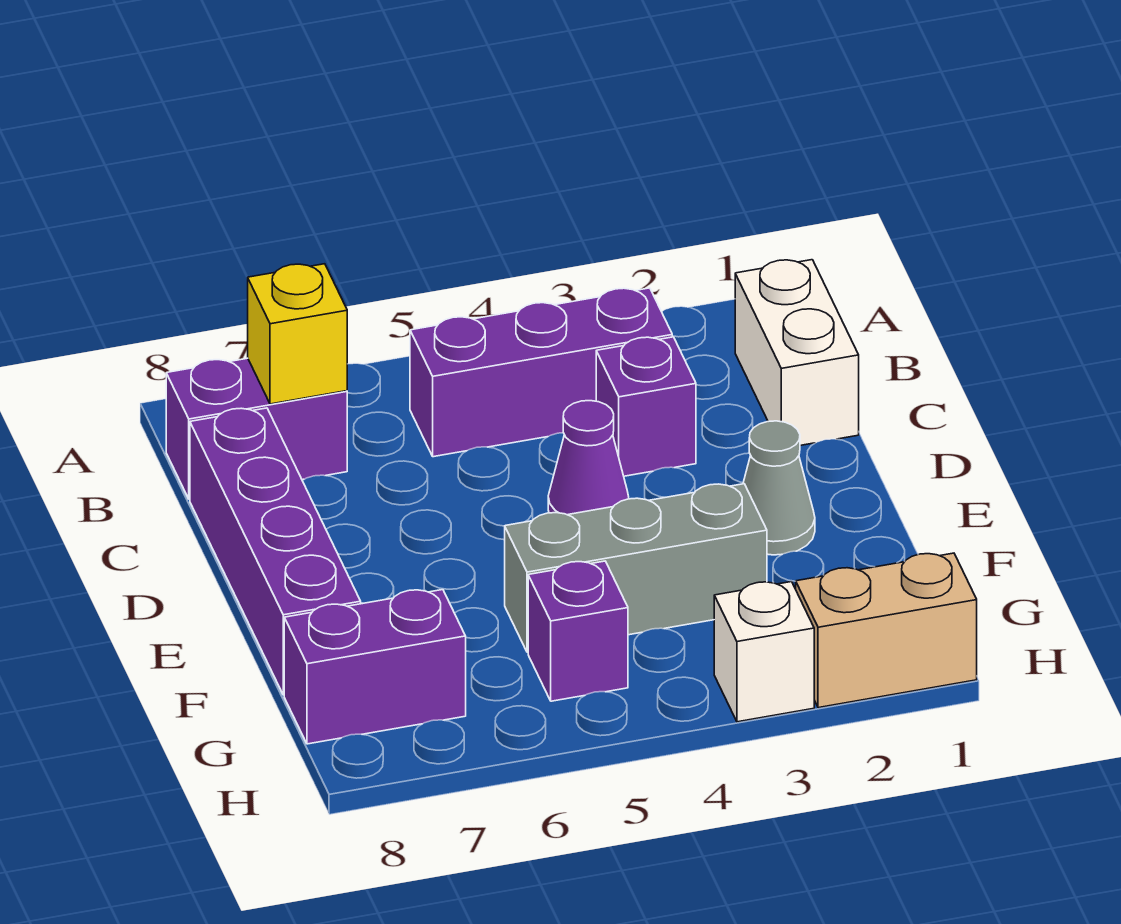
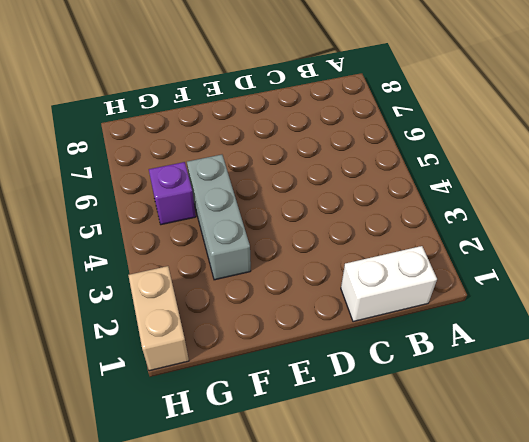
none -> purple 1x3 brick [410,288,672,457]
none -> purple 1x2 brick [166,358,347,499]
none -> purple 1x1 brick [596,337,696,476]

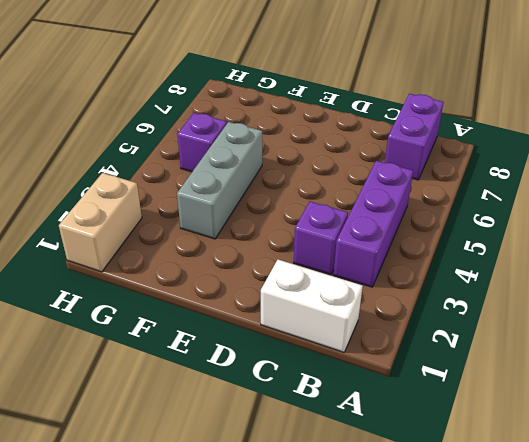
none -> purple 1x4 brick [190,408,361,695]
none -> purple 1x1 cone [548,401,629,515]
none -> grey 1x1 cone [743,421,815,555]

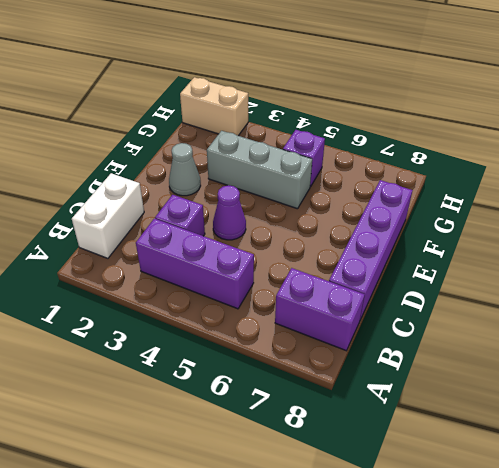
none -> purple 1x2 brick [284,590,466,744]
none -> white 1x1 brick [714,582,814,722]
none -> yellow 1x1 brick [248,264,347,404]

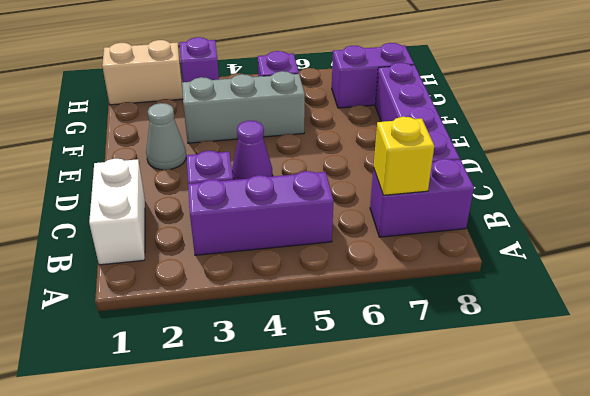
purple 1x1 brick [180,37,219,82] -> white 1x1 brick [714,582,814,722]

